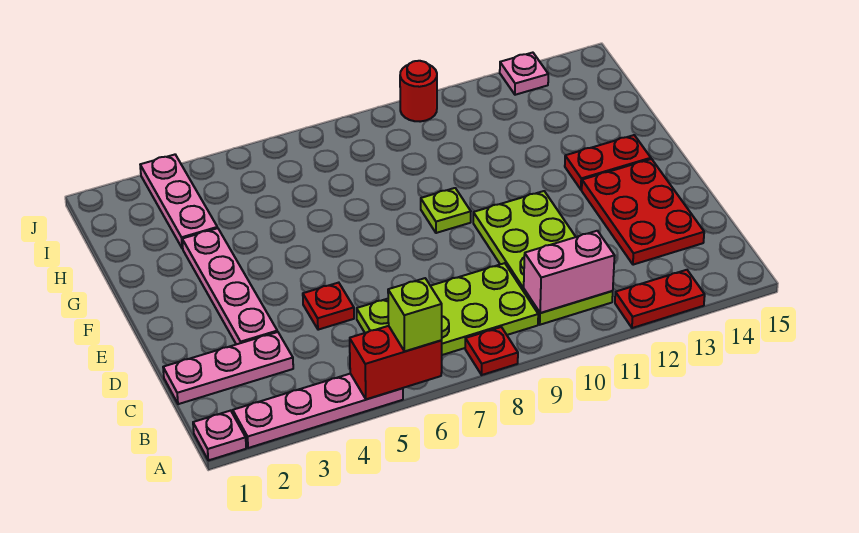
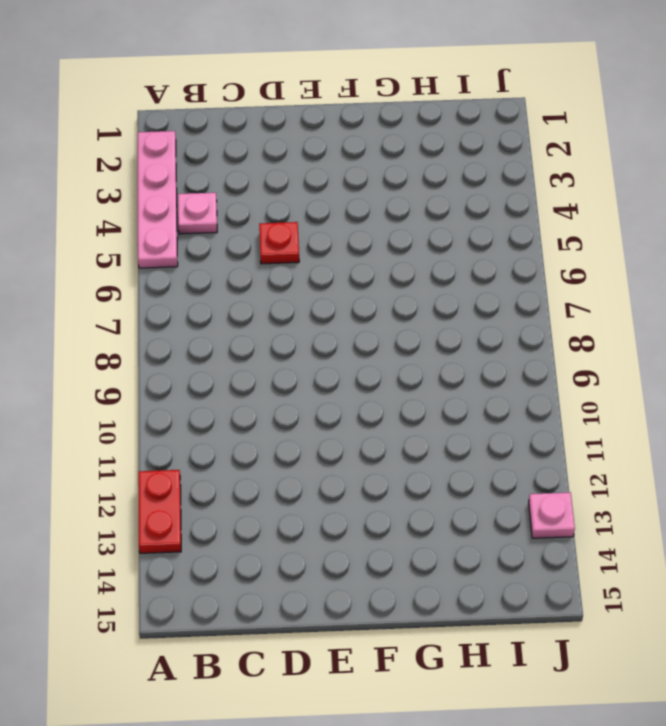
pink 1x1 plate [178,193,217,234] -> pink 1x1 plate moved to [193,411,246,460]
none -> red 1x1 plate [465,327,518,375]
none -> lime 2x4 plate [357,263,538,355]
none -> lime 2x4 plate [473,191,613,325]

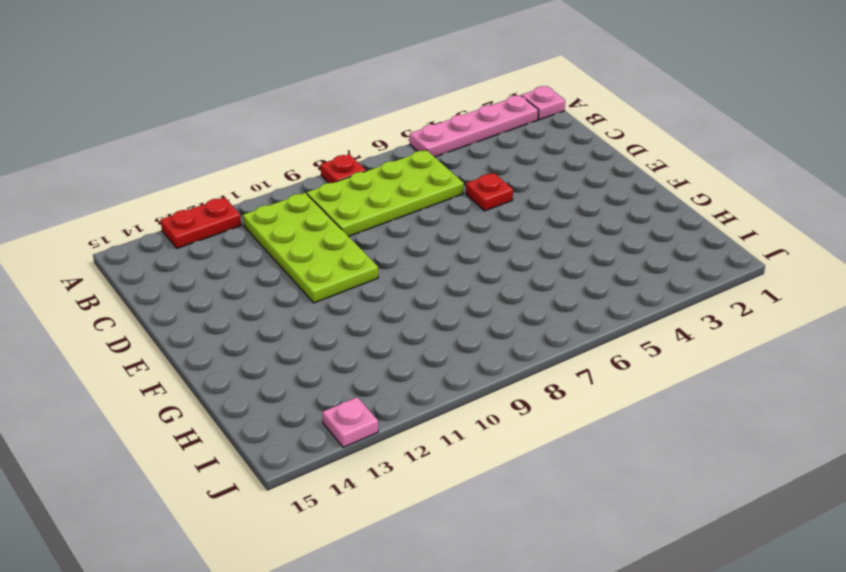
none -> pink 1x3 plate [163,332,293,404]
none -> red 2x3 plate [582,159,704,265]
none -> pink 1x4 plate [182,228,277,344]

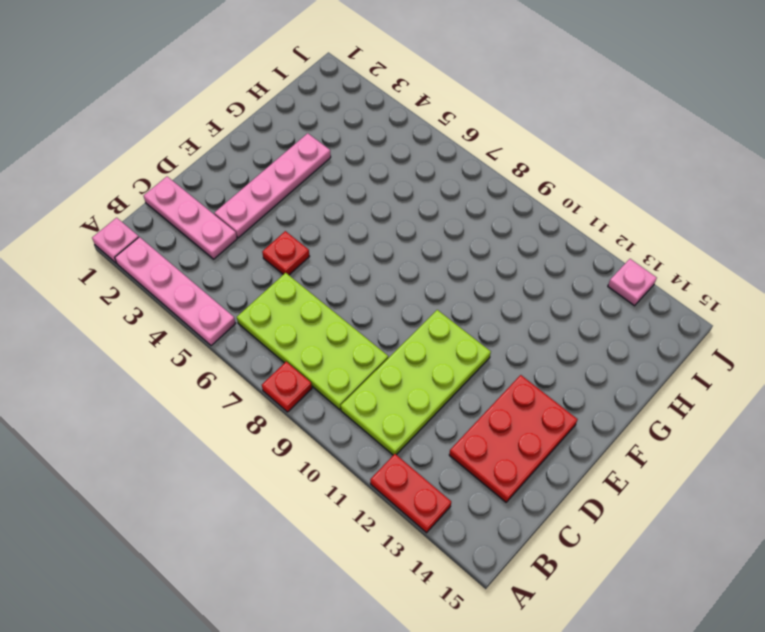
none -> lime 1x1 plate [421,188,471,233]
none -> red 1x2 plate [565,135,651,190]
none -> pink 1x3 plate [140,155,217,248]

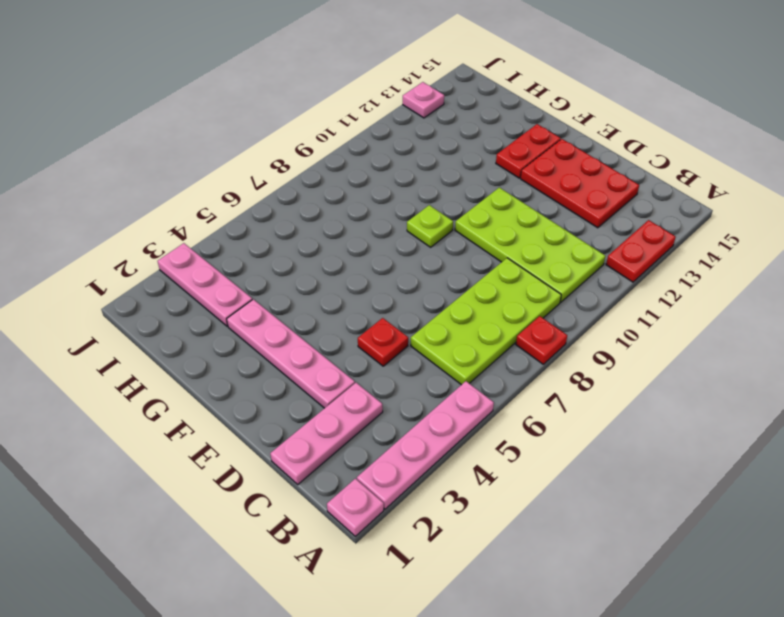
none -> red 1x1 round brick [400,61,437,122]
none -> red 1x2 brick [350,326,442,399]
none -> pink 1x2 brick [524,231,615,313]

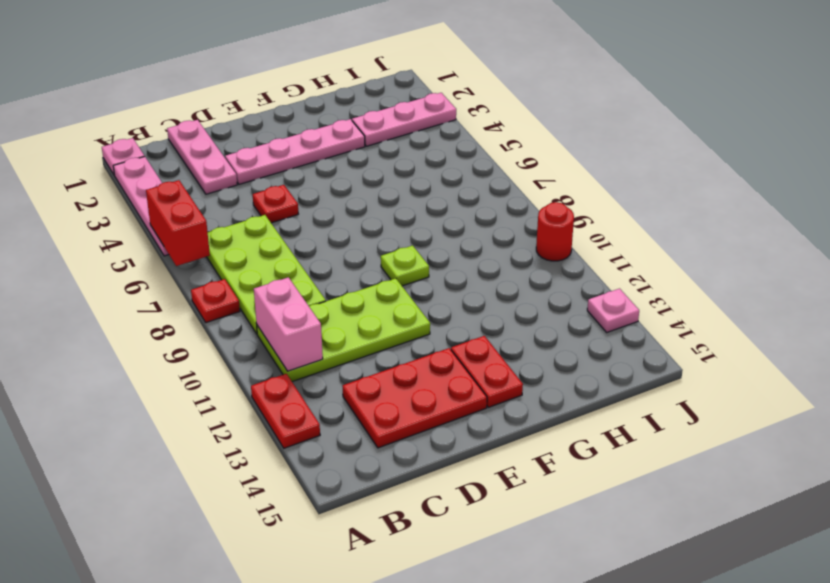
none -> lime 1x1 brick [388,278,442,351]

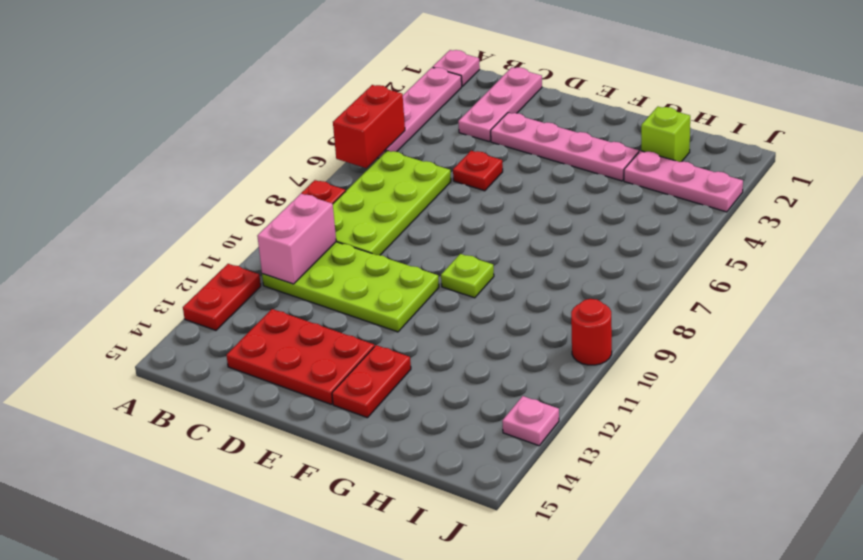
lime 1x1 brick [641,107,690,162] -> lime 1x1 brick moved to [388,278,442,351]

